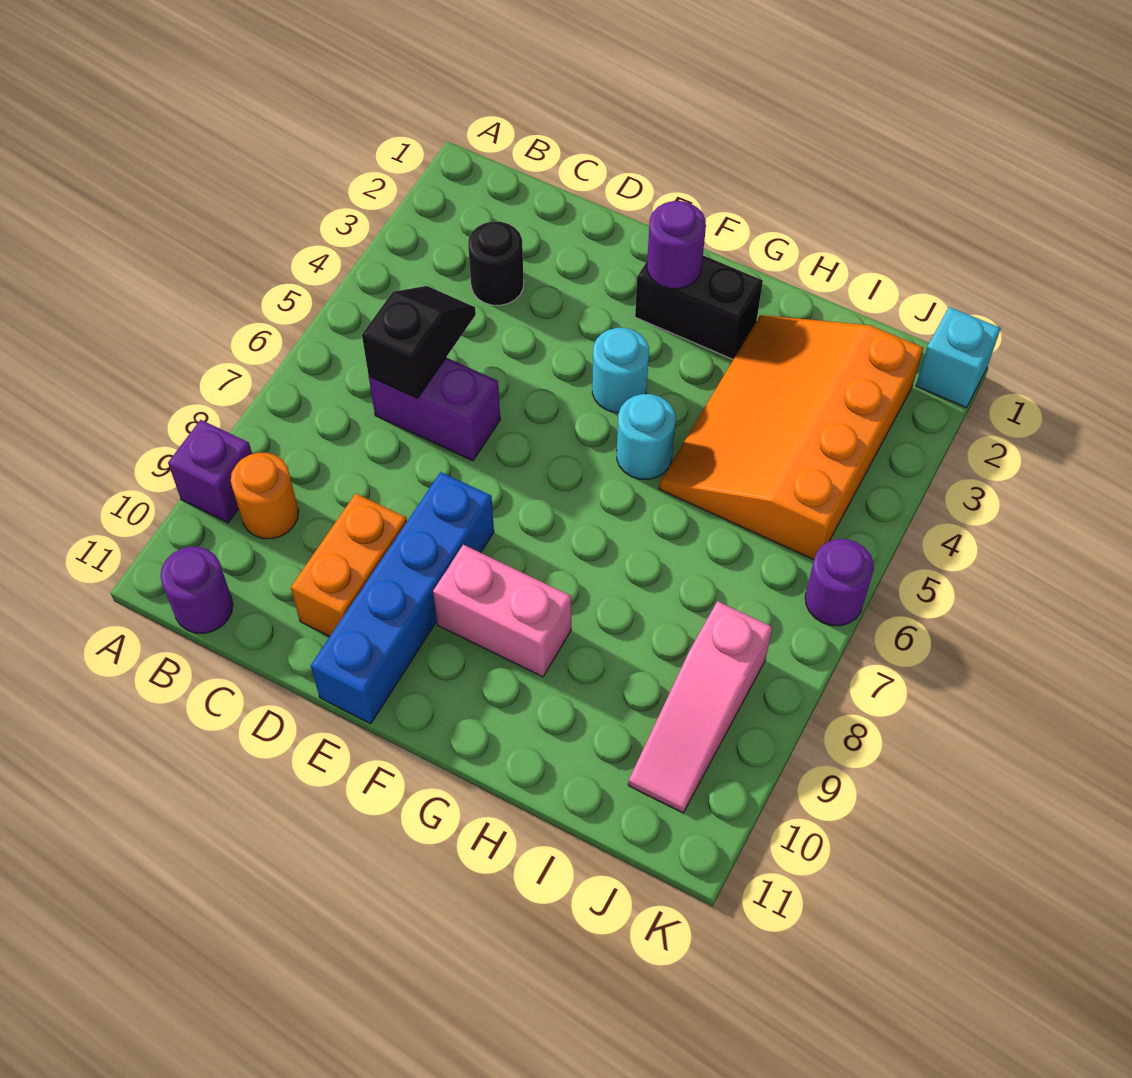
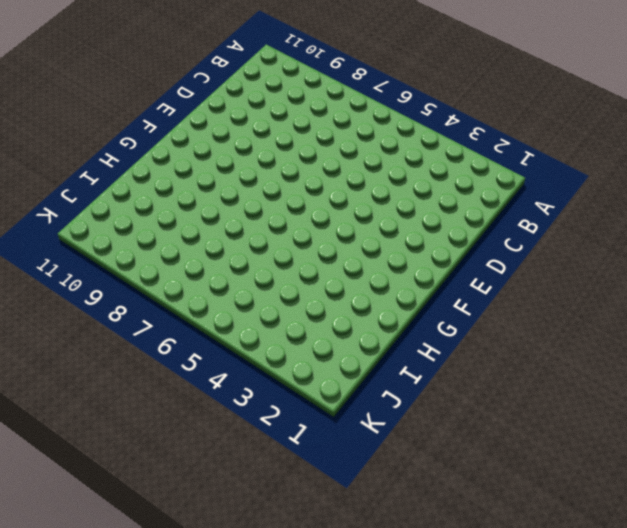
none -> purple 1x1 brick [168,420,252,523]
none -> orange 1x1 round brick [231,453,299,539]
none -> purple 1x1 round brick [160,547,233,633]

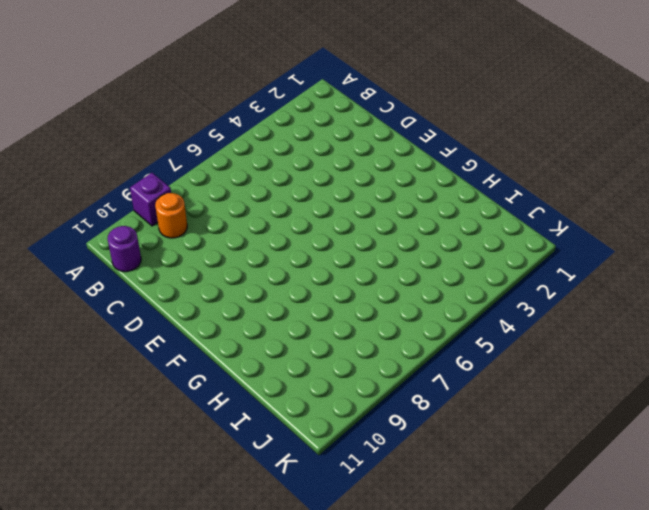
none -> black 1x1 round brick [468,221,524,305]
none -> purple 1x2 brick [369,358,500,461]
none -> orange 1x2 brick [291,494,407,636]

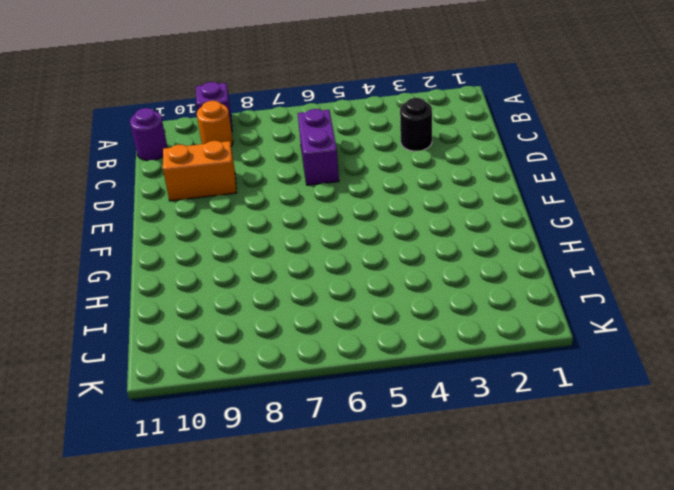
none -> blue 1x4 brick [311,472,494,724]
none -> black 1x2 brick [635,255,763,359]
none -> cyan 1x1 round brick [592,328,649,413]

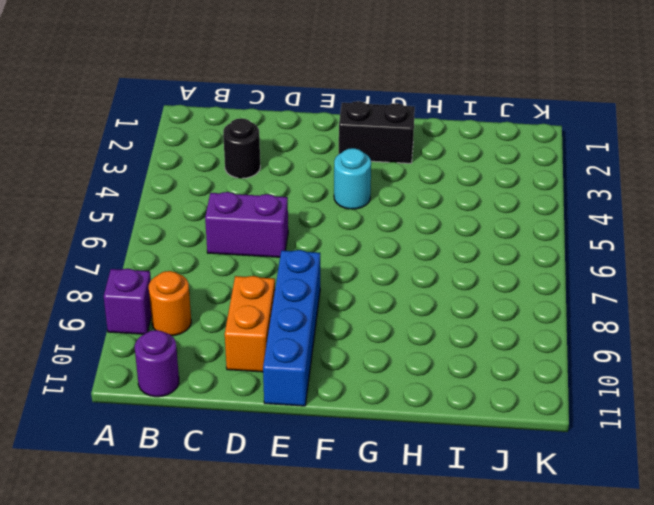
none -> pink 1x2 brick [433,545,571,677]
none -> cyan 1x1 round brick [617,394,675,480]
none -> orange 3x4 slope [659,315,923,560]

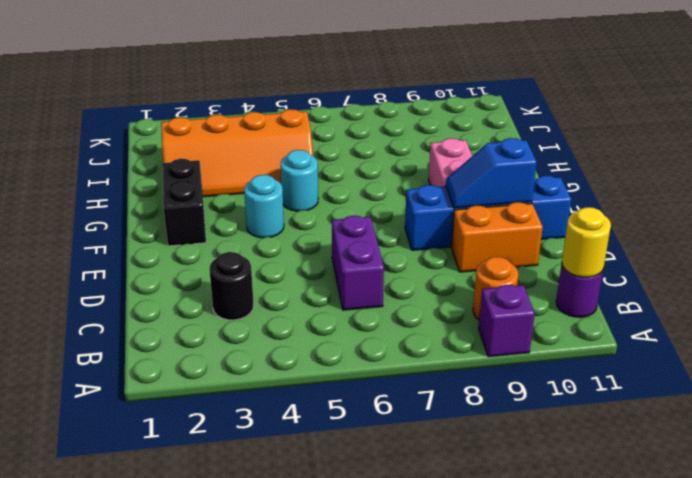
yellow 1x1 round brick [562,207,611,277] -> none
blue 1x2 slope [446,138,537,208] -> none
orange 2x4 slope [161,109,313,197] -> orange 3x4 slope [659,315,923,560]
none -> pink 1x3 slope [628,601,772,813]
none -> cyan 1x1 brick [916,307,1001,408]
none -> purple 1x1 round brick [805,539,874,626]

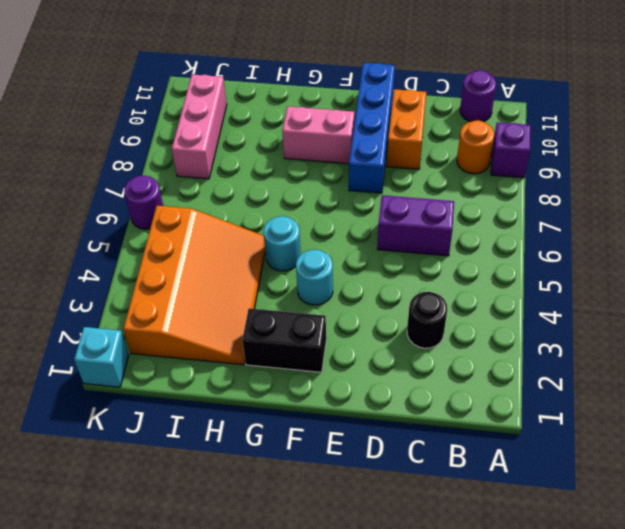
pink 1x3 brick [172,74,227,179] -> pink 1x3 slope [628,601,772,813]
none -> black 1x2 slope [362,286,476,398]
none -> purple 1x1 round brick [647,201,706,289]

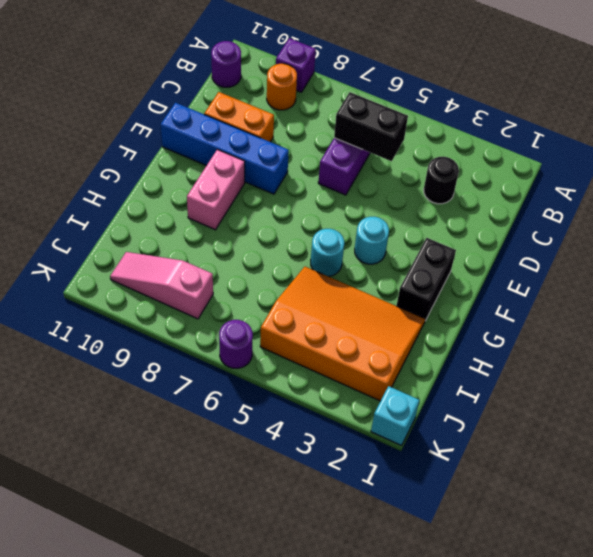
black 1x2 brick [334,92,408,161] -> black 1x2 slope [362,286,476,398]
none -> purple 1x1 round brick [647,201,706,289]

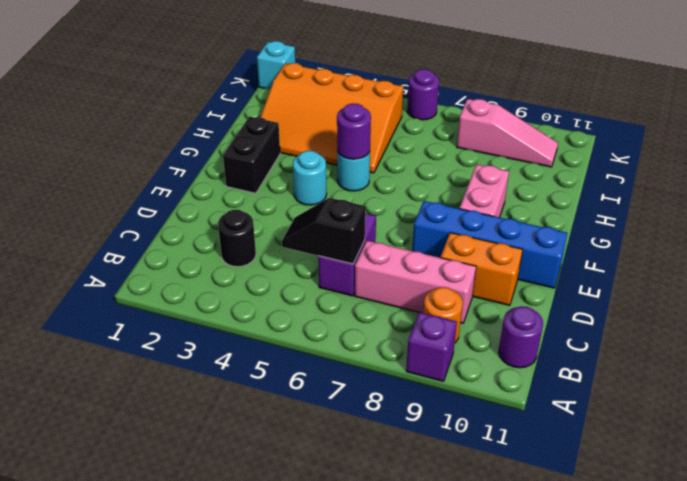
pink 1x3 brick [355,241,476,323] -> none
purple 1x1 round brick [337,103,371,159] -> purple 1x1 round brick moved to [647,201,706,289]

